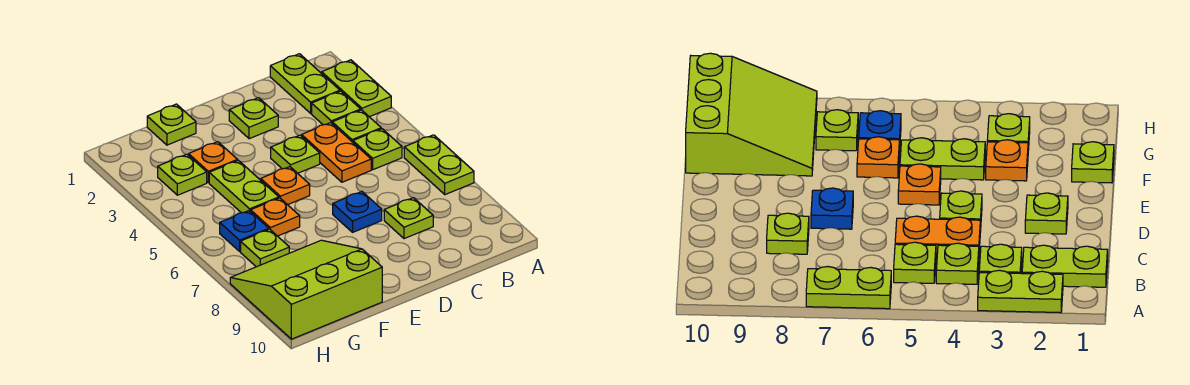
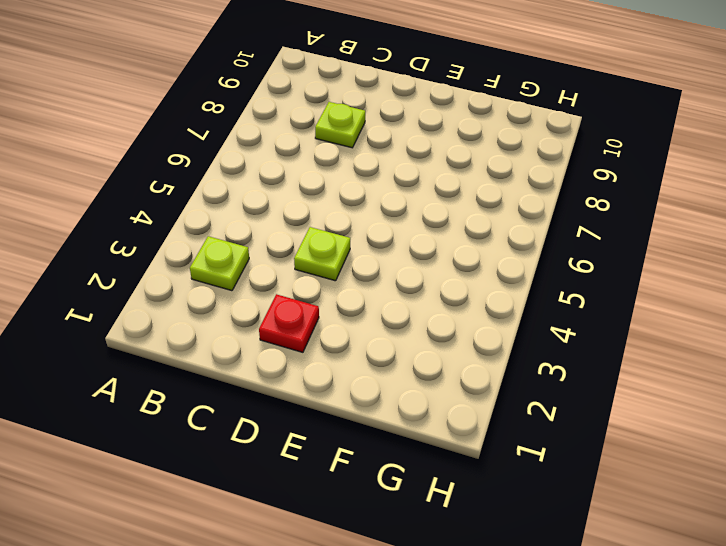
red 1x1 plate [259,294,319,352] -> lime 1x1 plate [229,98,278,139]
none -> lime 1x2 plate [322,60,391,117]
none -> lime 1x2 plate [404,135,474,195]
none -> lime 1x2 plate [270,54,340,113]

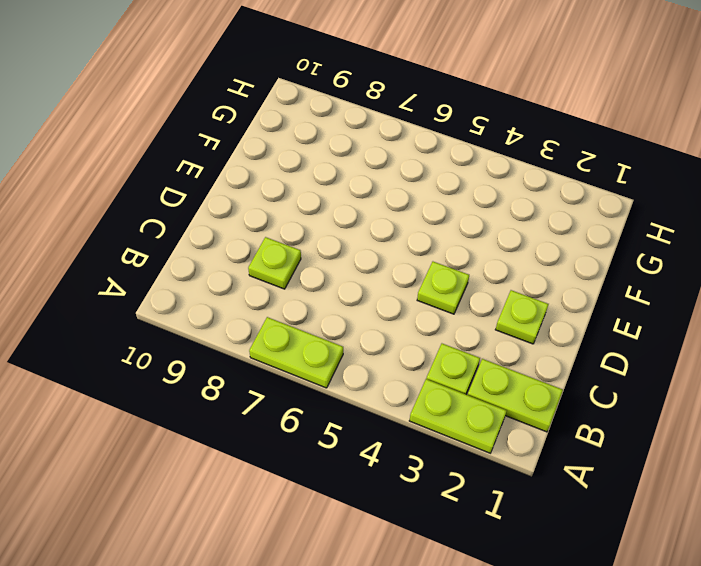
none -> lime 1x1 plate [332,110,381,142]
none -> lime 1x1 plate [353,129,402,170]
none -> orange 1x2 plate [302,123,371,182]

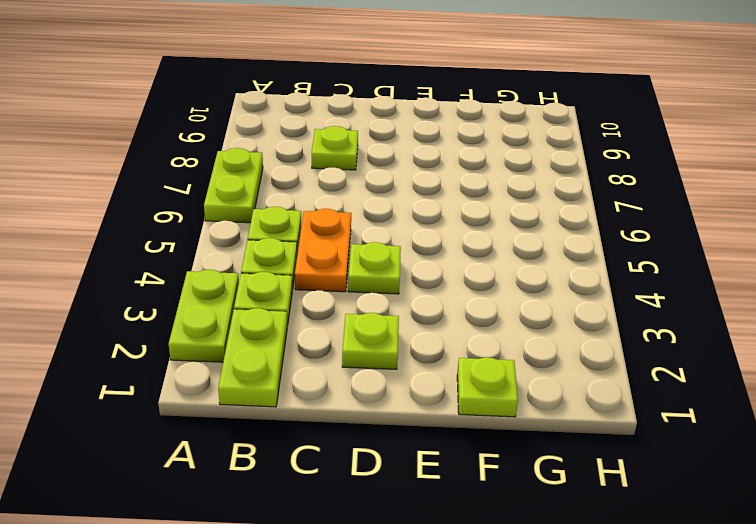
none -> blue 1x1 plate [333,192,382,232]
none -> orange 1x1 plate [261,167,310,205]
none -> orange 1x1 plate [189,142,238,183]

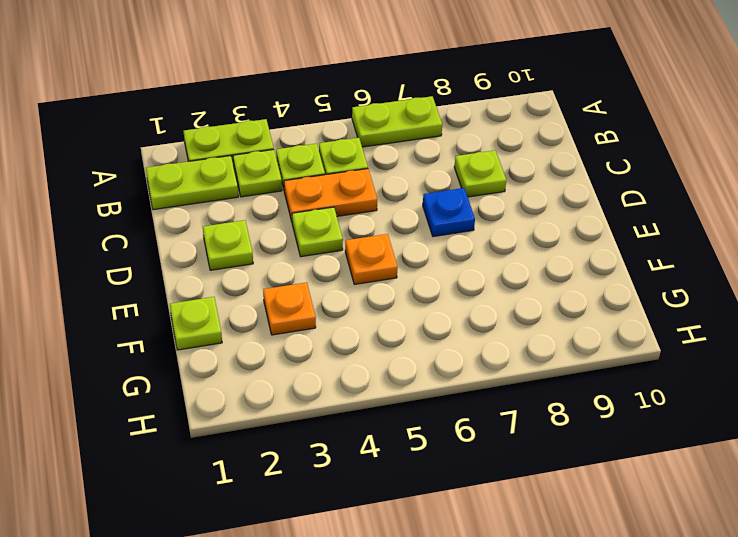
none -> lime 1x2 plate [209,160,279,213]
none -> orange 1x1 plate [251,198,300,236]
none -> lime 3x3 slope [230,240,382,339]

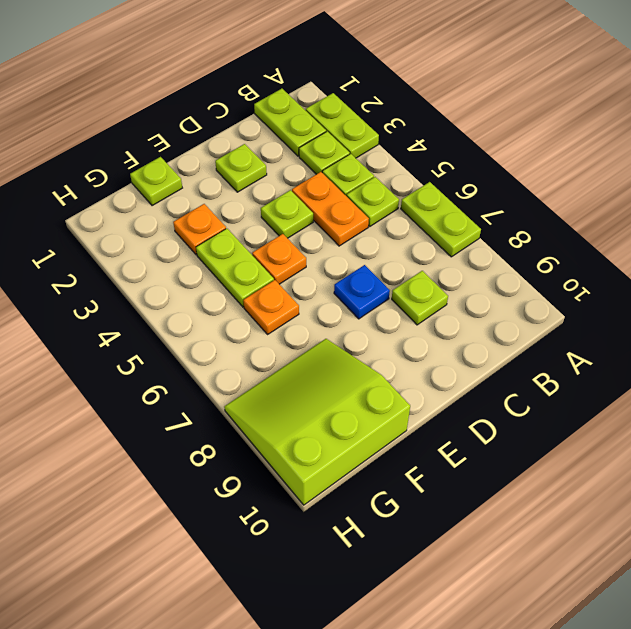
none -> lime 1x1 plate [158,154,207,195]
none -> blue 1x1 plate [220,211,269,251]
none -> lime 1x1 plate [241,229,289,267]

